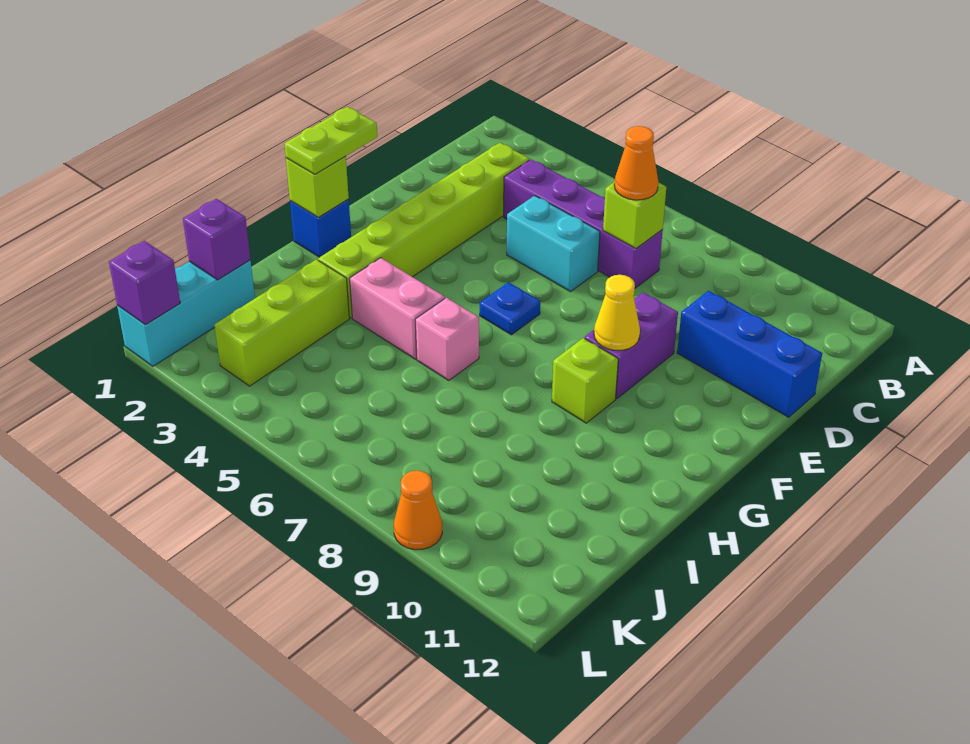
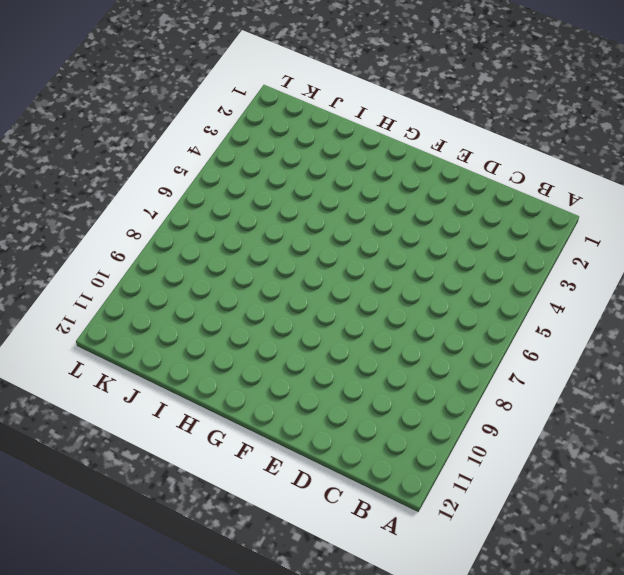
none -> lime 1x6 brick [318,143,530,318]
none -> purple 1x4 brick [504,159,663,288]
none -> cyan 1x2 brick [507,196,600,292]

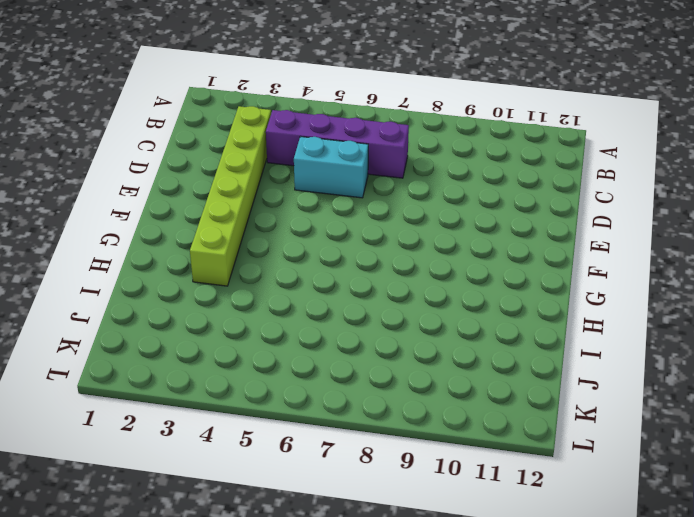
none -> blue 1x3 brick [677,291,822,417]
none -> purple 1x2 brick [585,292,678,399]
none -> blue 1x1 plate [480,282,540,335]

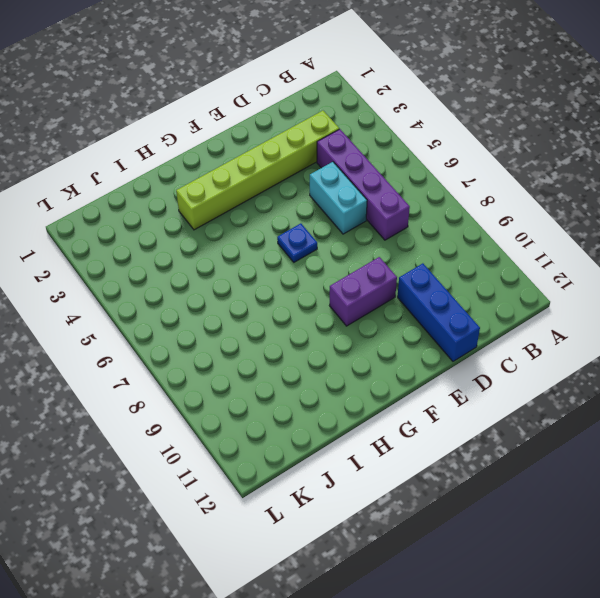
none -> blue 1x1 brick [290,199,351,257]
none -> lime 1x1 brick [552,338,618,423]
none -> pink 1x2 brick [350,258,445,359]

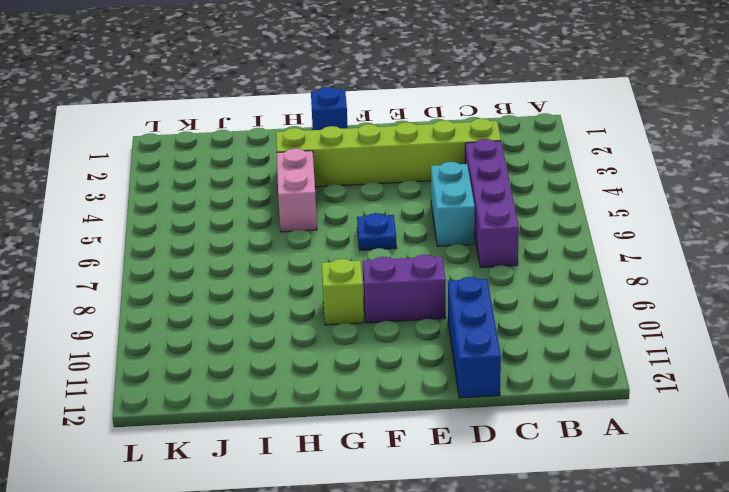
none -> pink 1x1 brick [415,298,479,380]
none -> lime 1x3 brick [214,260,349,386]
none -> cyan 1x3 brick [117,260,255,366]

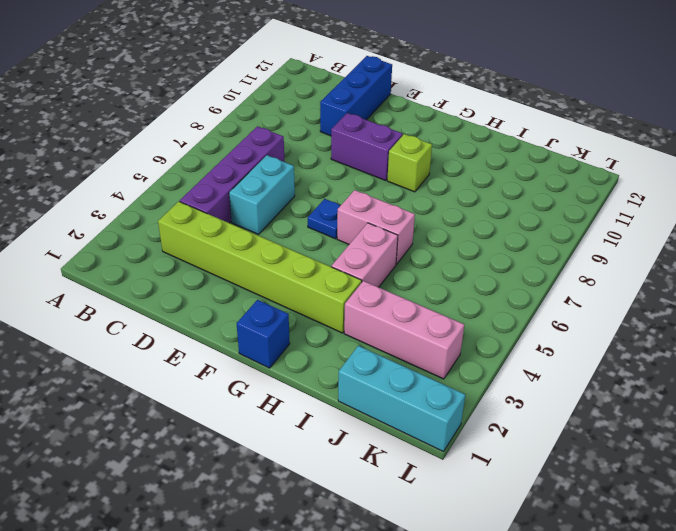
pink 1x2 brick [337,190,415,264] -> pink 1x1 brick [415,298,479,380]
pink 1x3 brick [344,281,464,379] -> lime 1x3 brick [214,260,349,386]
none -> orange 1x1 cone [394,471,442,550]
none -> lime 1x1 brick [603,182,666,248]
none -> yellow 1x1 cone [594,275,640,350]

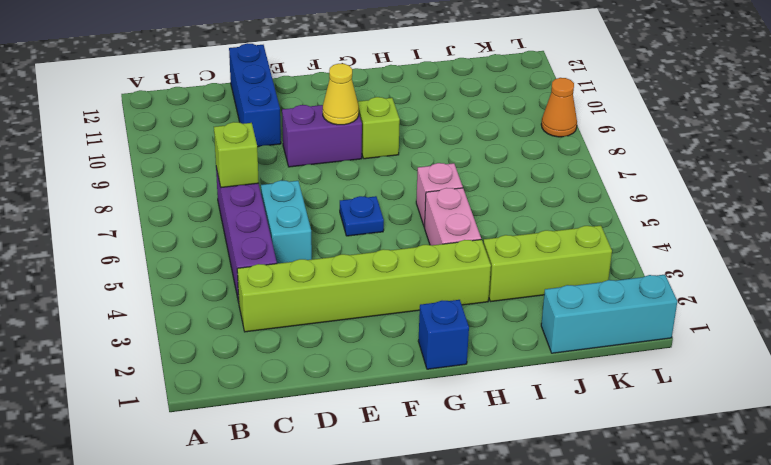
none -> lime 1x1 brick [286,156,349,217]
none -> purple 1x1 brick [183,199,250,280]
none -> purple 1x1 brick [109,241,180,325]

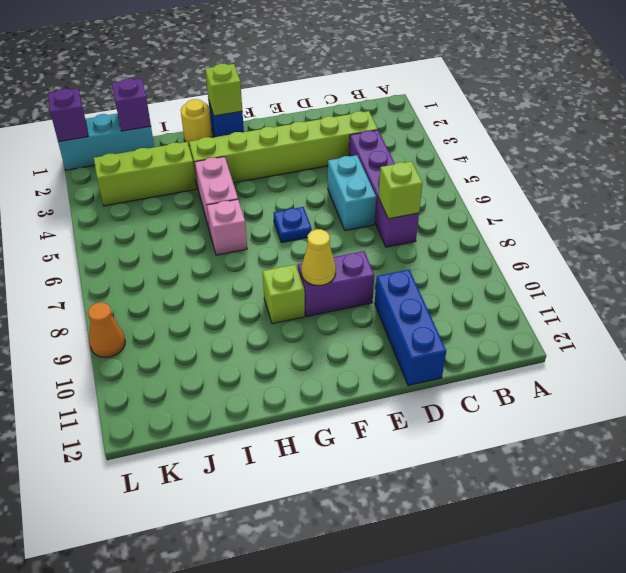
yellow 1x1 round brick [181,99,213,145] -> none
none -> orange 1x1 cone [614,126,658,200]
none -> lime 1x2 plate [284,107,377,174]

